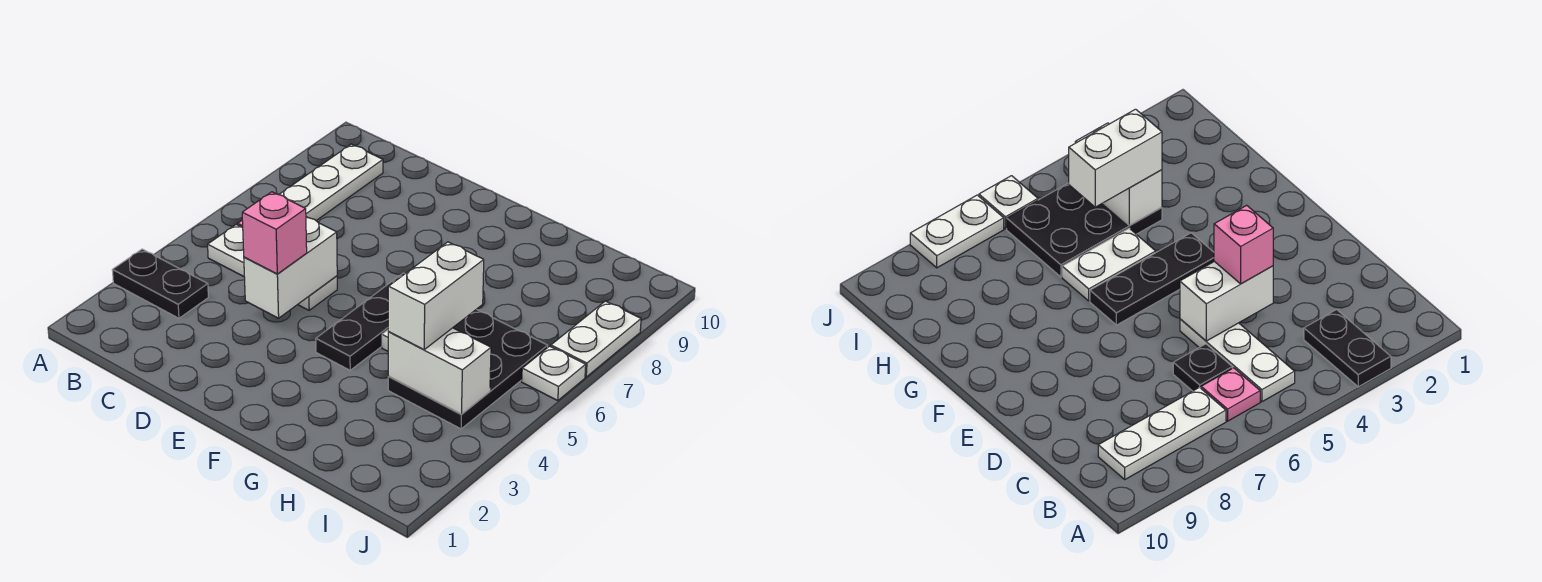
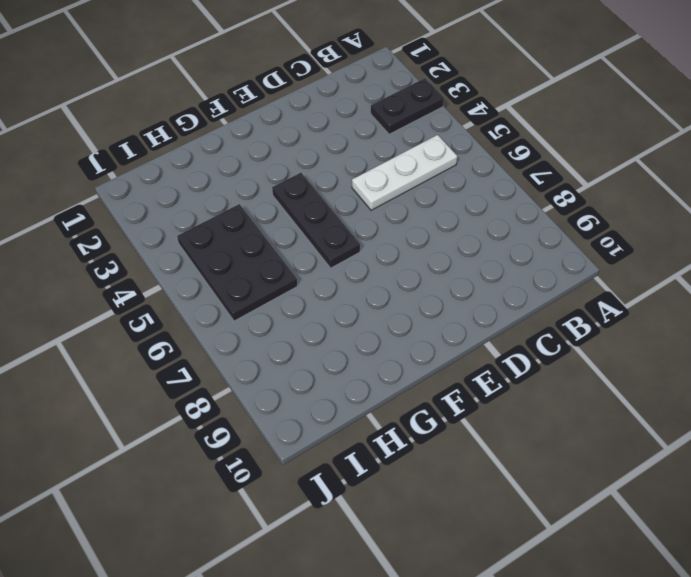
none -> pink 1x1 plate [1201,368,1260,421]
none -> white 1x3 plate [279,144,383,221]
none -> black 1x1 plate [1173,344,1232,391]

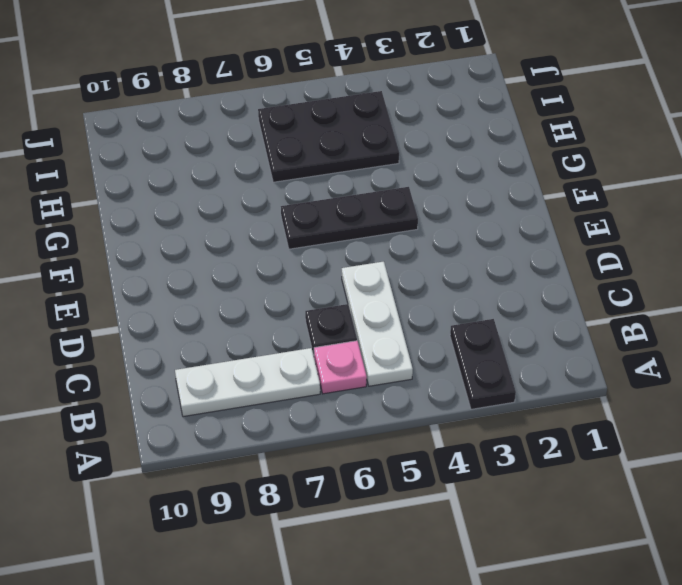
none -> white 1x2 plate [1062,228,1156,301]
none -> white 1x1 plate [522,346,586,401]
none -> white 1x2 plate [551,301,641,377]

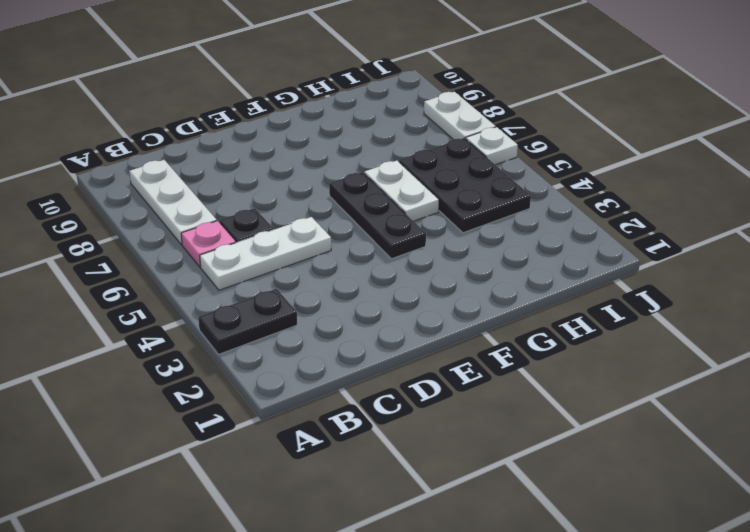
none -> white 1x2 brick [244,217,337,318]
none -> white 1x2 brick [388,328,491,414]
none -> pink 1x1 brick [242,192,307,274]

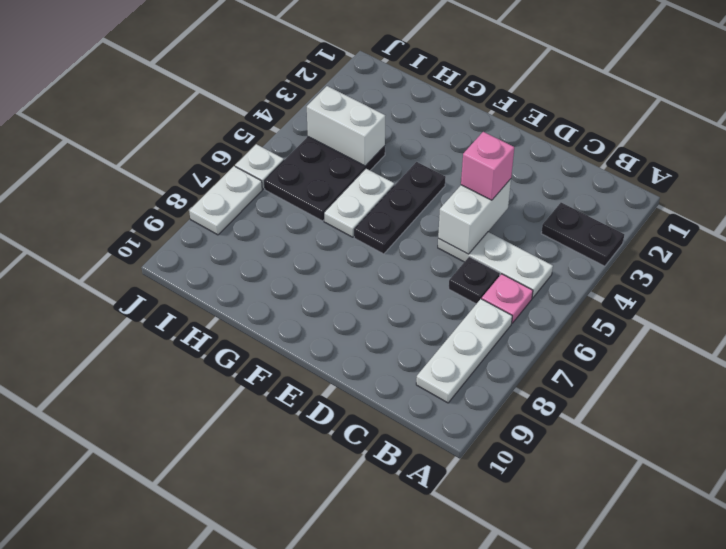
none -> white 1x2 brick [388,242,484,350]

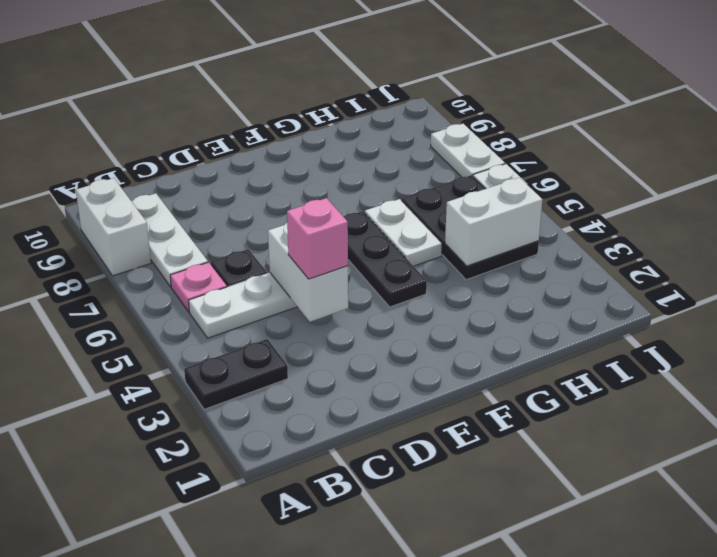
white 1x2 brick [76,178,151,276] -> white 1x2 brick moved to [388,242,484,350]

